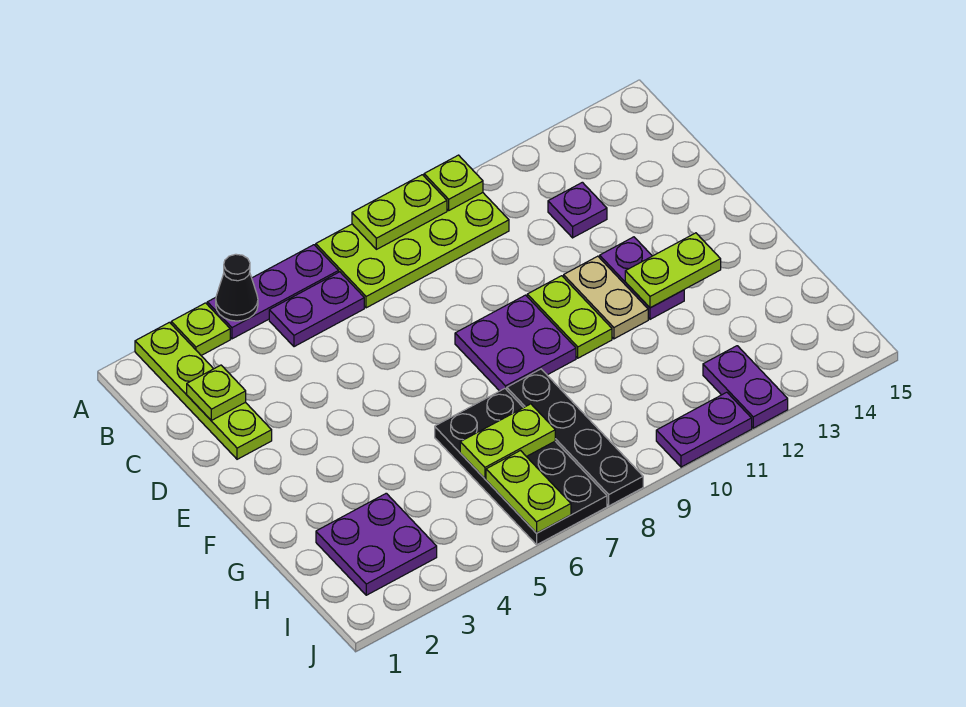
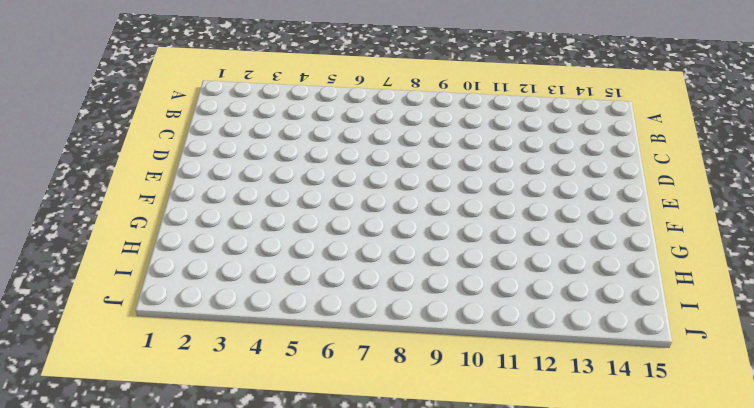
none -> lime 1x4 plate [135,322,272,459]
none -> lime 1x1 plate [171,303,230,356]
none -> purple 1x3 plate [207,245,339,339]

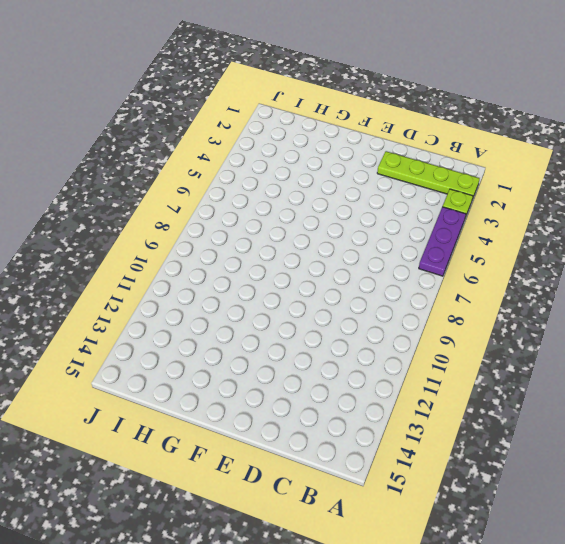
none -> lime 2x4 plate [316,193,509,308]
none -> purple 1x2 plate [269,272,364,347]
none -> purple 1x1 plate [548,182,607,238]

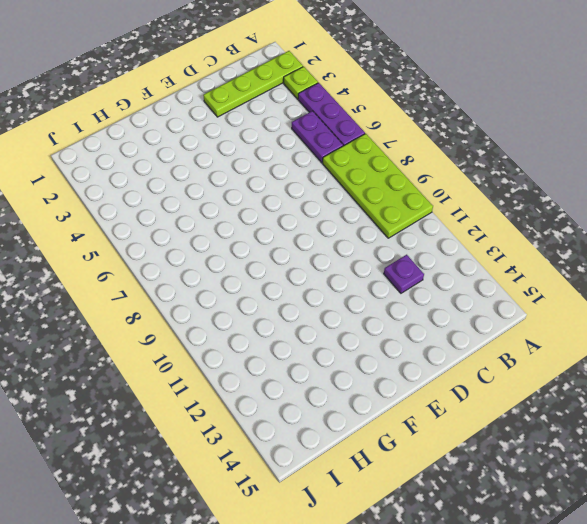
none -> purple 2x2 plate [455,295,576,391]
none -> lime 1x2 plate [527,276,612,358]
none -> tan 1x2 plate [564,256,648,339]

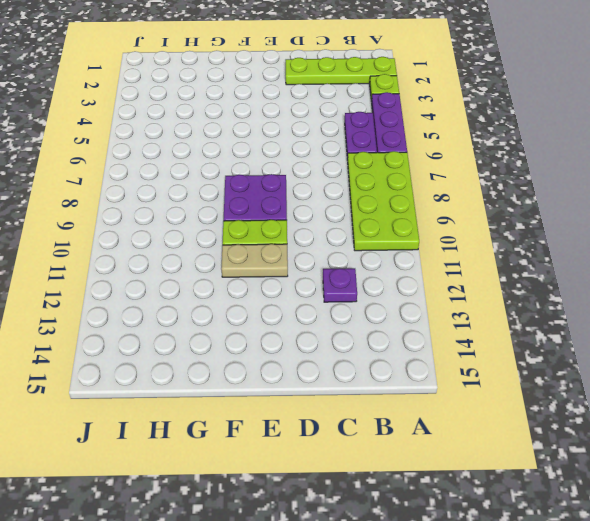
none -> purple 1x2 plate [600,237,684,319]
none -> black 2x4 plate [435,389,607,545]
none -> black 1x4 plate [507,369,643,506]

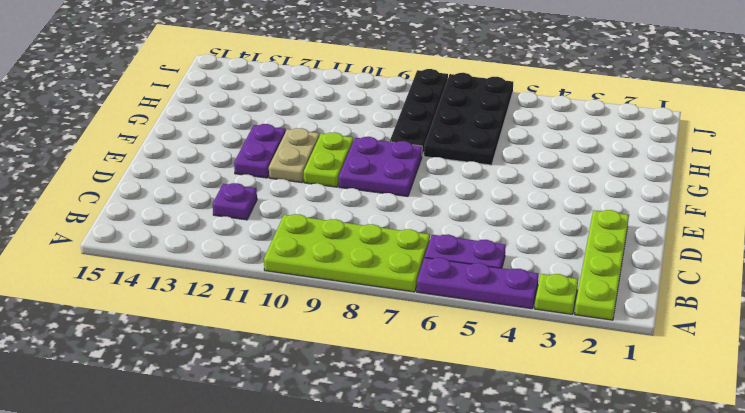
none -> purple 2x2 plate [316,493,437,595]
none -> purple 1x2 plate [703,346,788,428]
none -> purple 1x2 plate [656,392,752,467]

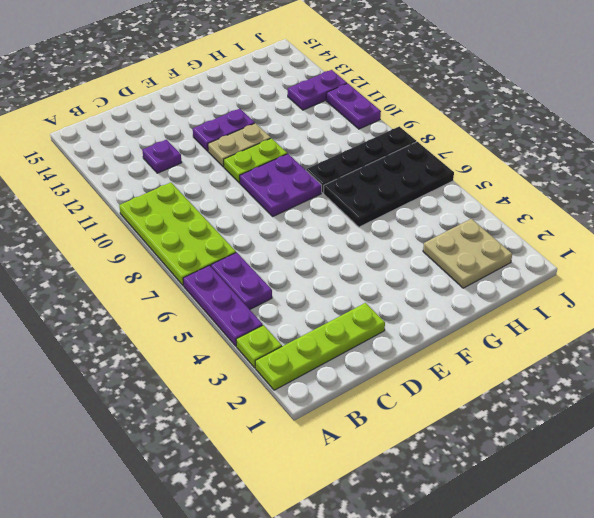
tan 2x2 plate [423,219,512,288] -> purple 2x2 plate [316,493,437,595]
none -> black 1x1 cone [216,254,258,321]
none -> lime 1x2 plate [352,175,447,249]
none -> lime 1x1 plate [424,155,483,210]

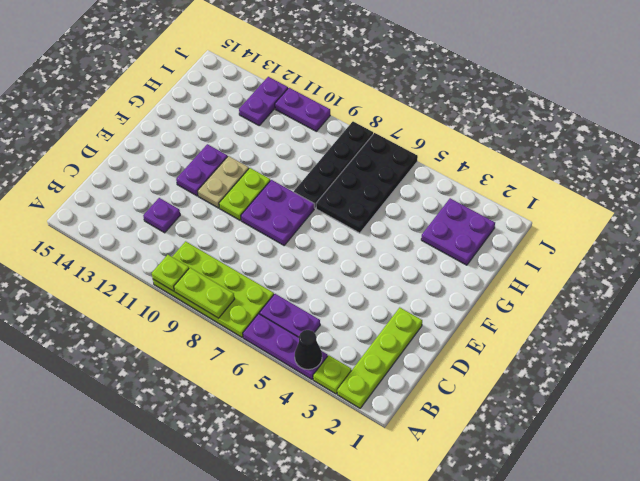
none -> lime 1x1 plate [187,365,246,420]
none -> lime 1x2 plate [625,233,721,308]
none -> lime 1x2 plate [460,404,555,479]

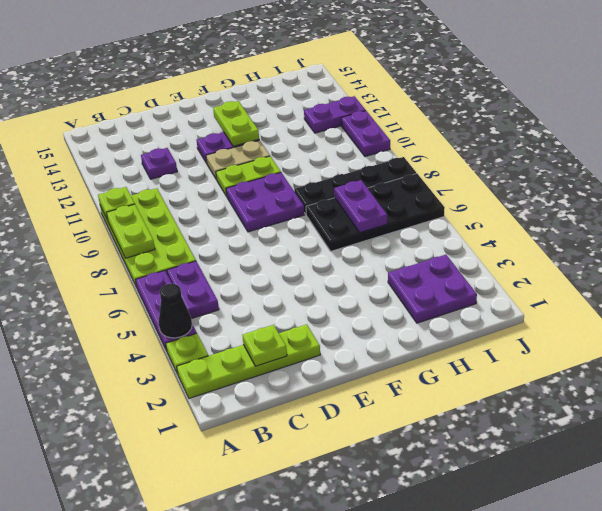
purple 1x2 plate [334,180,387,233] -> lime 1x2 plate [460,404,555,479]
none -> lime 1x2 plate [486,451,571,533]

